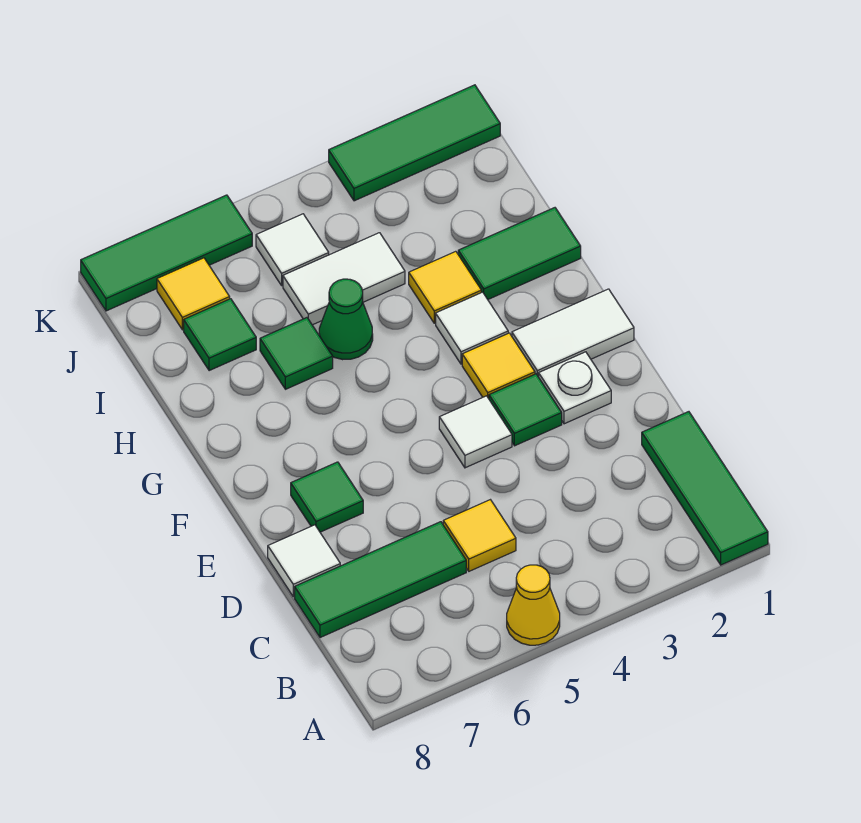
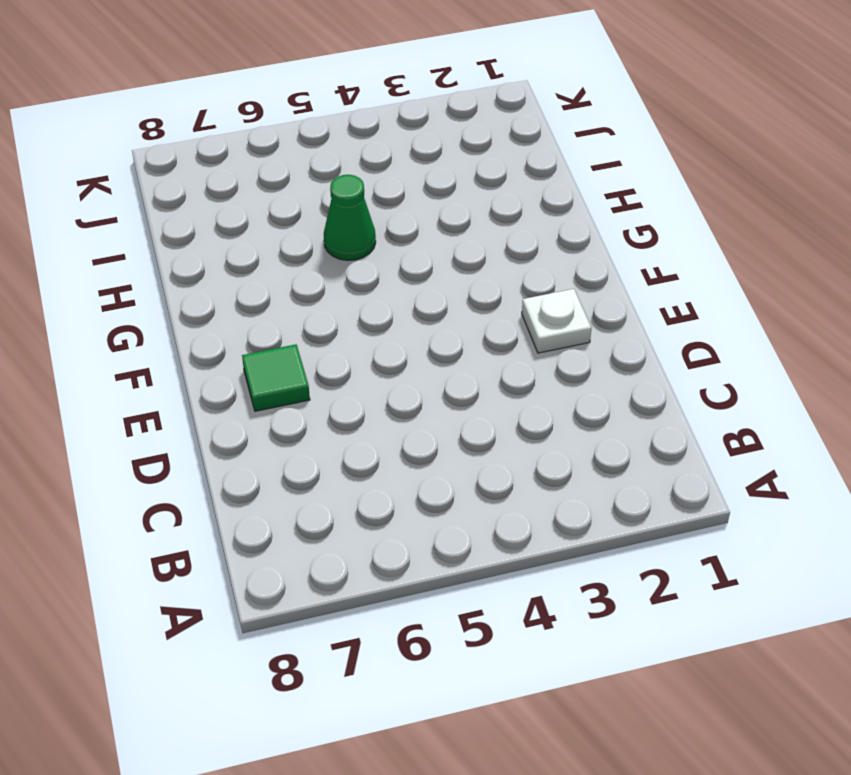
none -> green 1x3 tile [642,412,768,565]
none -> yellow 1x1 cone [507,565,560,645]
none -> yellow 1x1 tile [443,500,516,571]

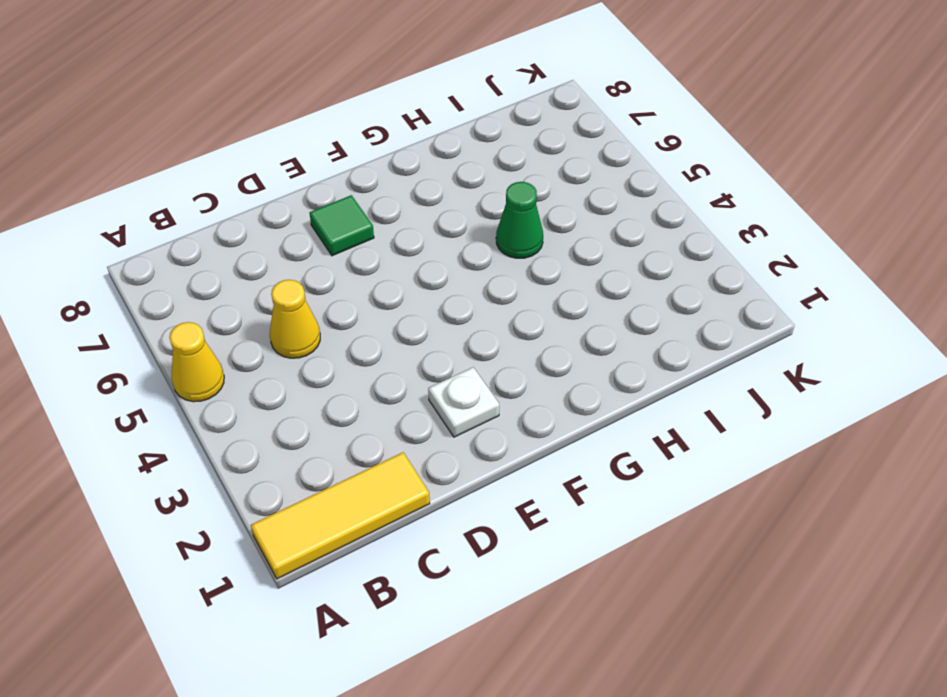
yellow 1x3 tile [251,452,430,579] -> green 1x3 tile [642,412,768,565]
yellow 1x1 cone [270,280,320,358] -> yellow 1x1 tile [443,500,516,571]
none -> green 1x3 tile [295,522,466,638]
none -> white 1x1 tile [268,525,340,597]
none -> green 1x1 tile [489,374,562,446]

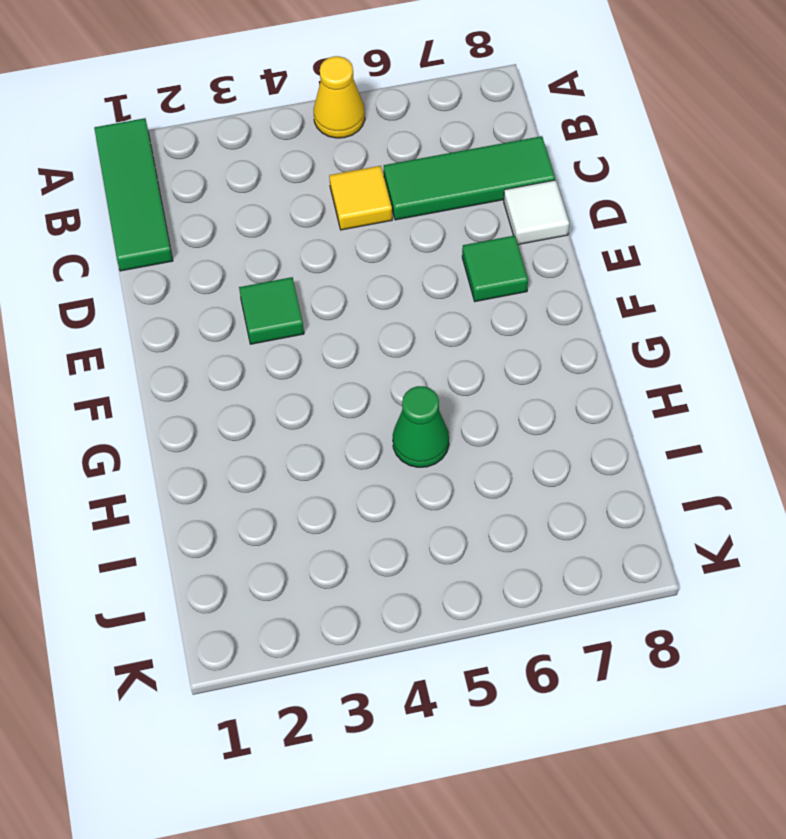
none -> white 1x1 plate [539,352,611,424]
none -> white 1x1 tile [439,396,512,468]
none -> white 1x2 tile [512,289,634,377]

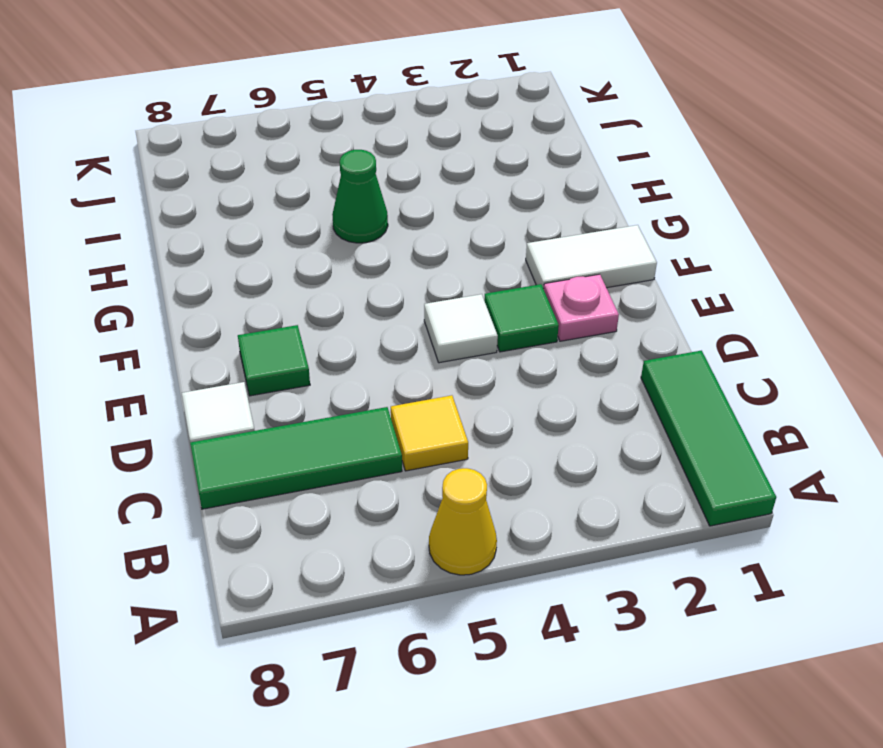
pink 1x1 plate [544,274,619,341] -> white 1x1 plate [539,352,611,424]
none -> yellow 1x1 tile [462,333,535,399]
none -> white 1x1 tile [436,292,508,364]
none -> green 1x2 tile [458,208,581,299]

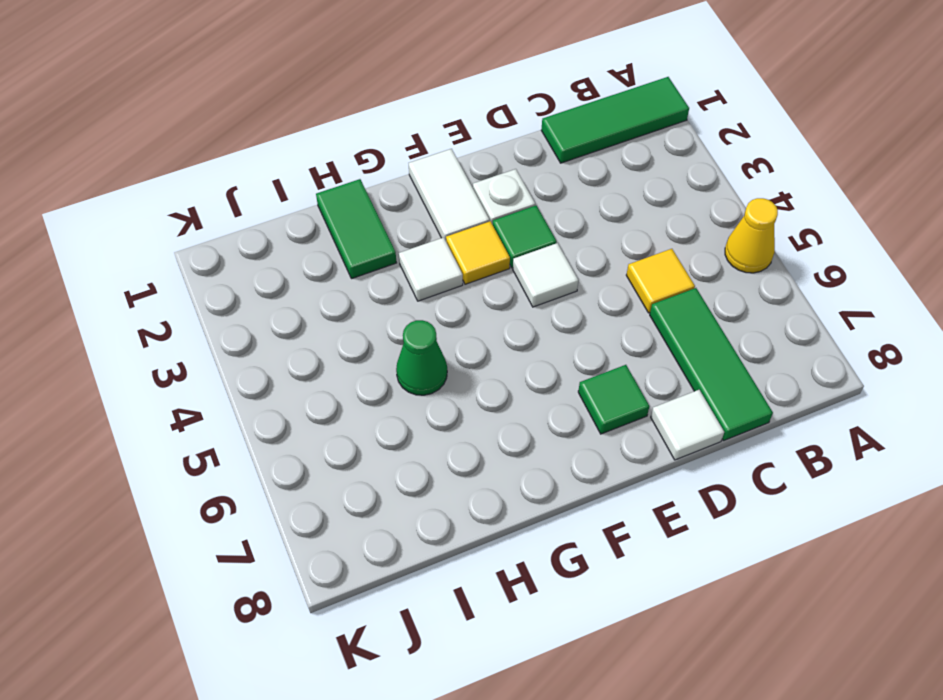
none -> yellow 1x1 tile [409,251,481,323]
none -> green 1x1 tile [260,318,333,389]
none -> white 1x2 tile [283,233,405,325]

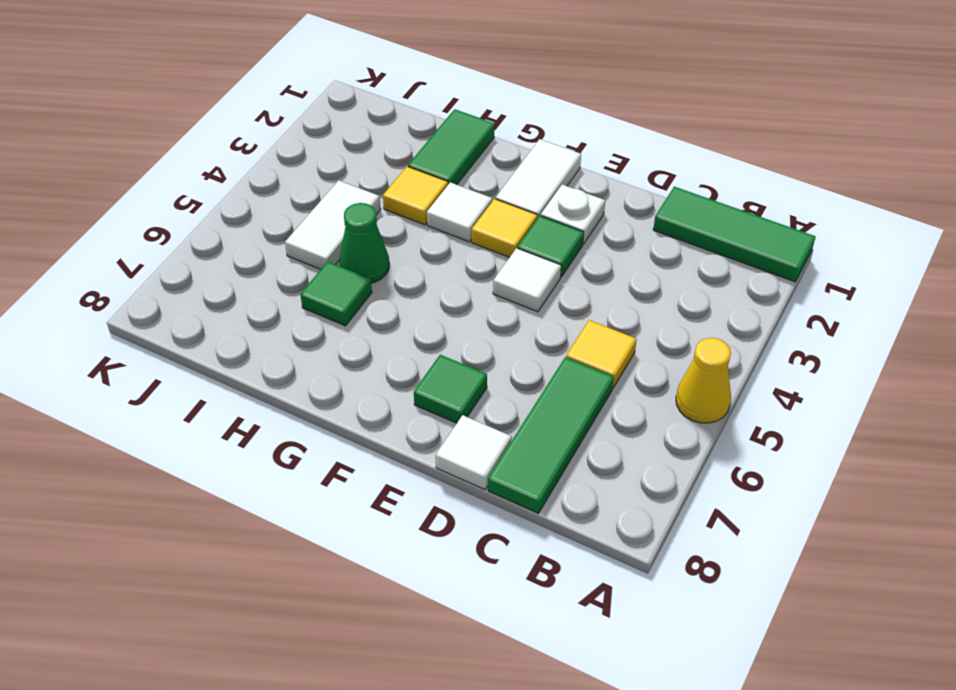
none -> green 1x1 tile [184,299,256,371]
none -> white 1x1 tile [256,214,329,285]
none -> yellow 1x1 tile [157,258,230,330]

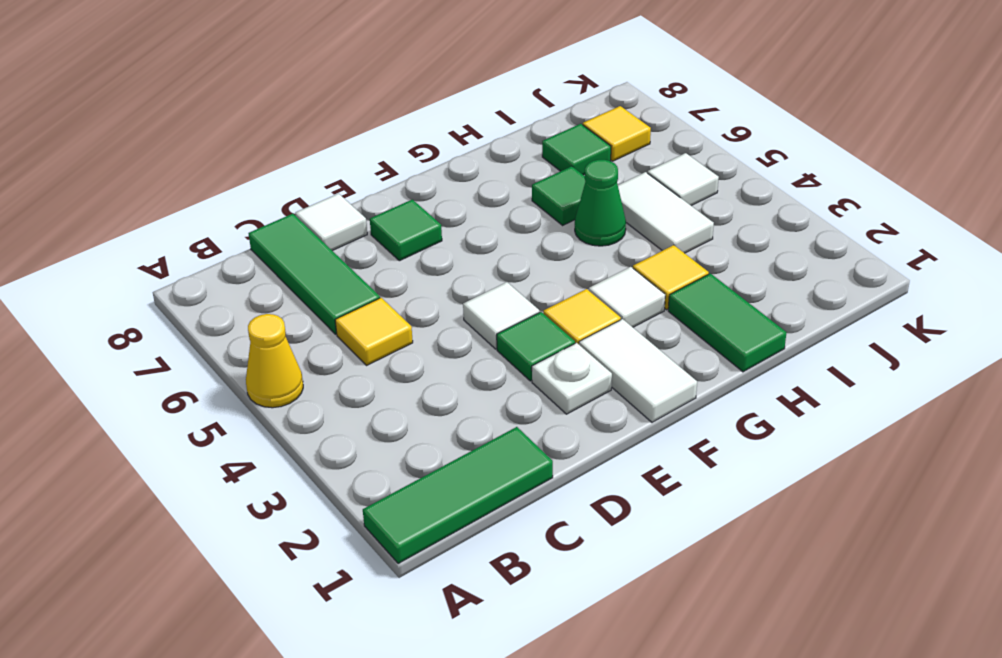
none -> green 1x3 tile [329,85,500,201]
none -> green 1x3 tile [81,195,252,311]

